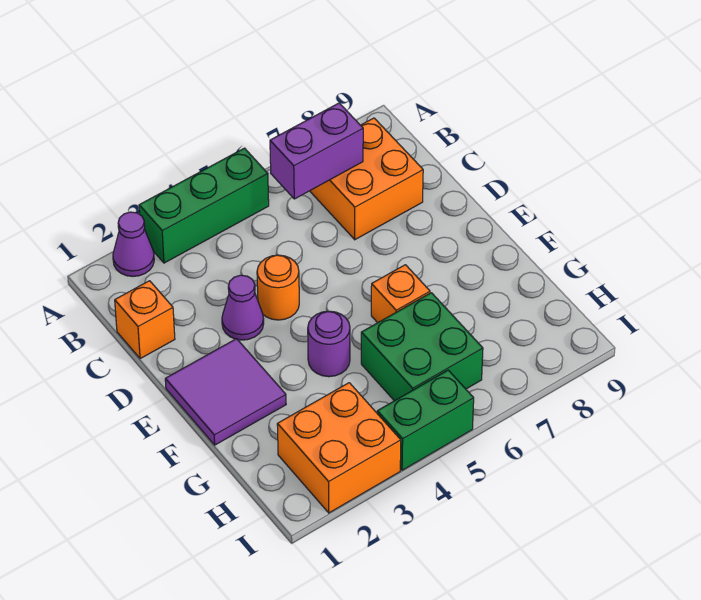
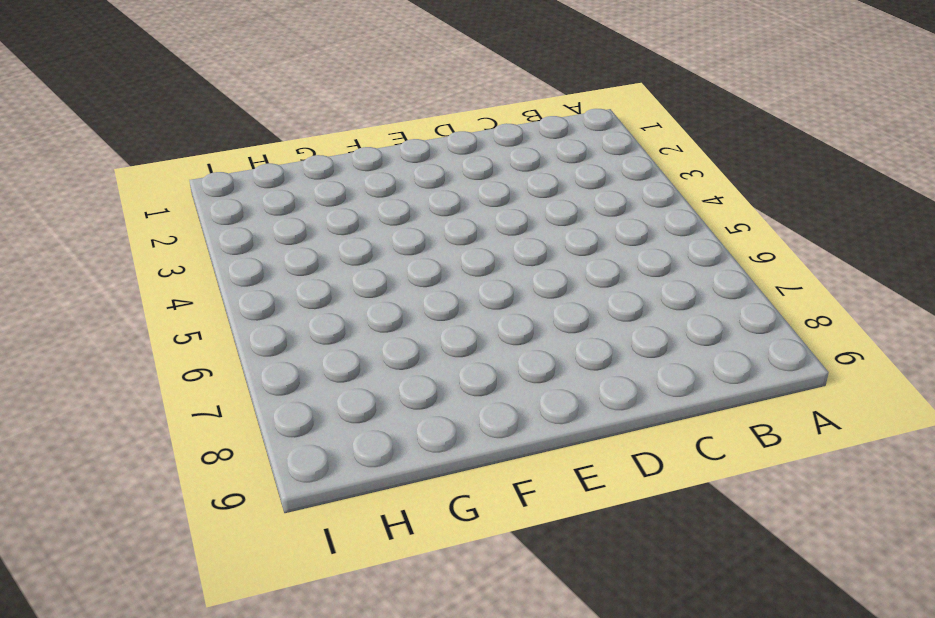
none -> purple 1x1 cone [113,212,154,276]
none -> green 1x3 brick [139,148,269,263]
none -> orange 2x2 brick [310,118,423,240]

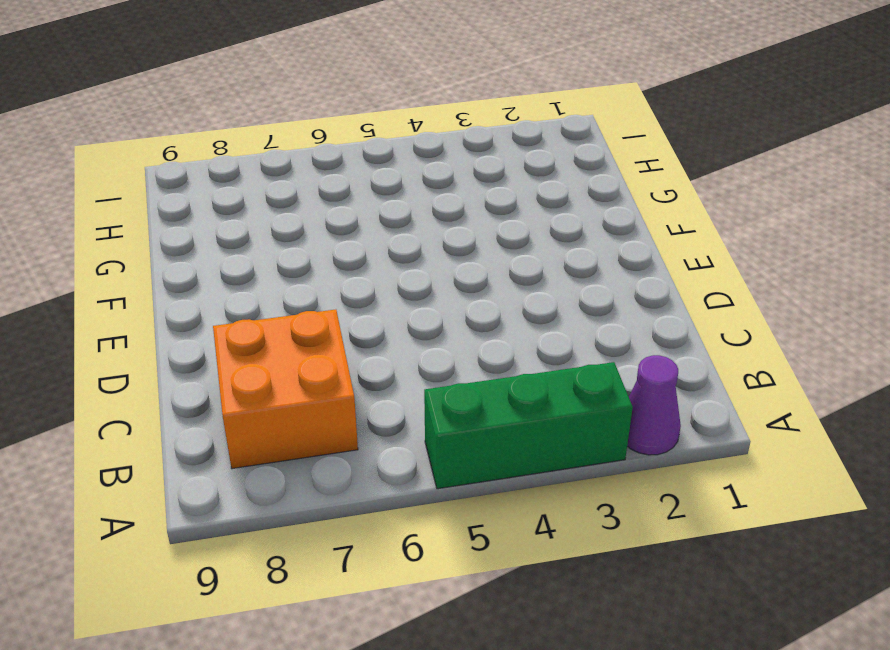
none -> orange 1x1 brick [115,281,175,359]
none -> purple 1x1 cone [222,275,264,340]
none -> orange 1x1 round brick [257,255,299,320]

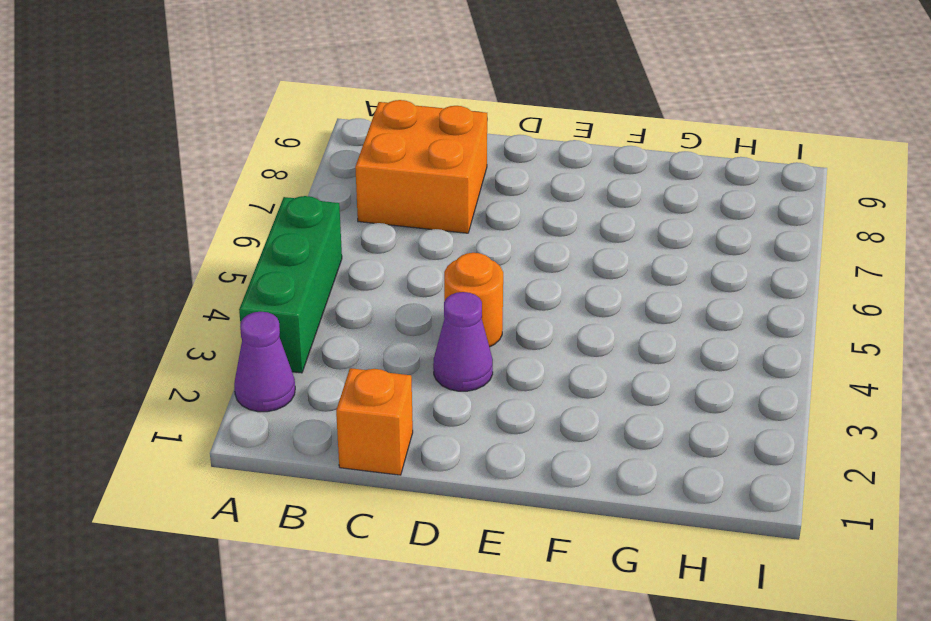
none -> purple 2x2 tile [165,339,286,445]
none -> purple 1x1 round brick [308,311,350,377]
none -> orange 1x1 brick [371,265,430,323]

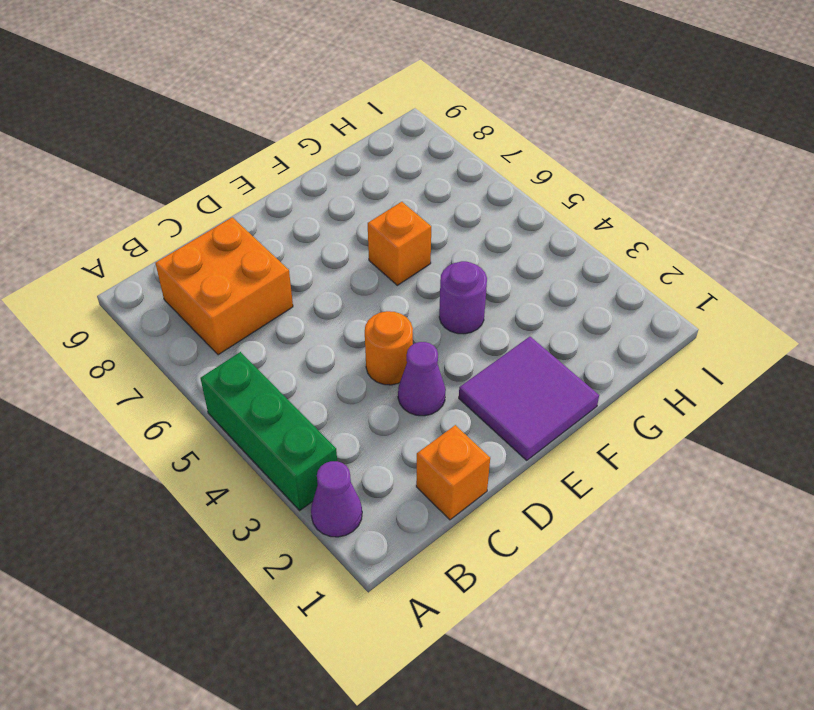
none -> green 2x2 brick [361,293,483,401]
none -> orange 2x2 brick [277,383,401,513]
none -> green 1x2 brick [377,370,474,470]

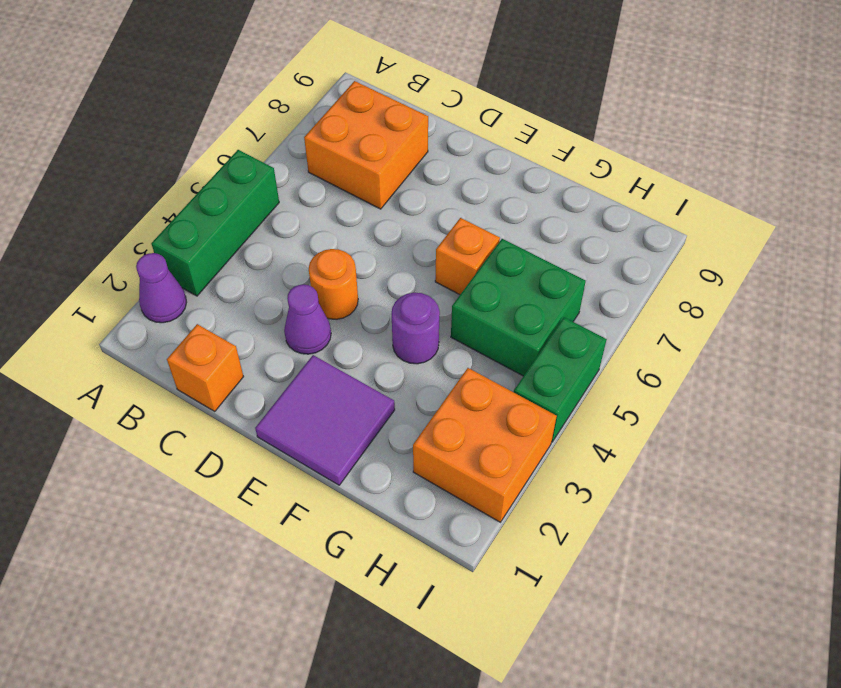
none -> purple 1x2 brick [270,103,363,199]

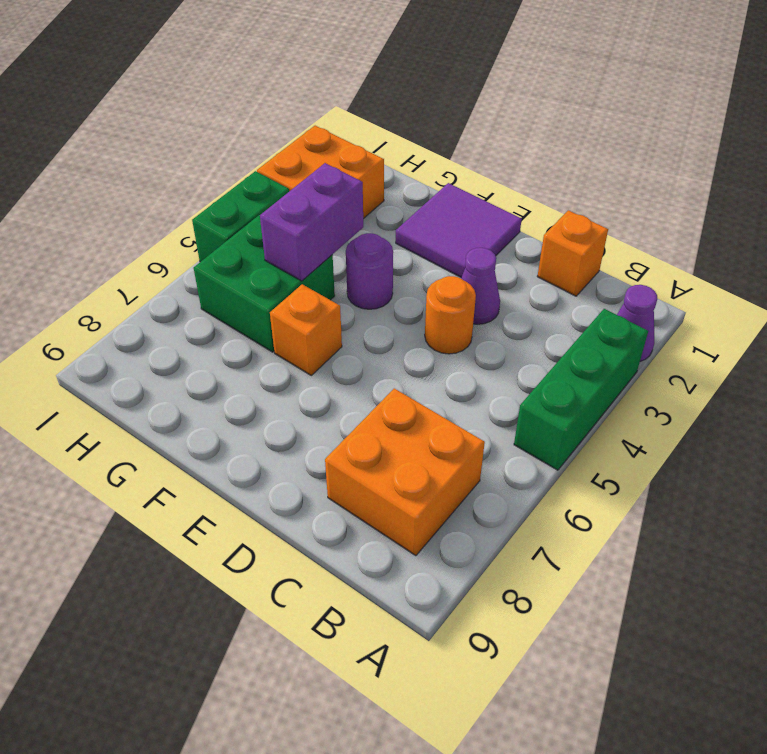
purple 1x2 brick [260,163,363,281] -> purple 1x2 brick moved to [270,103,363,199]

